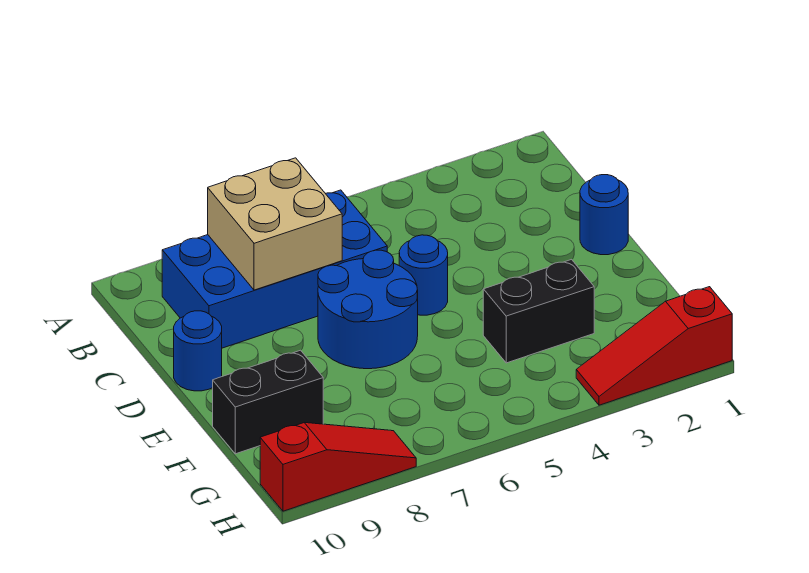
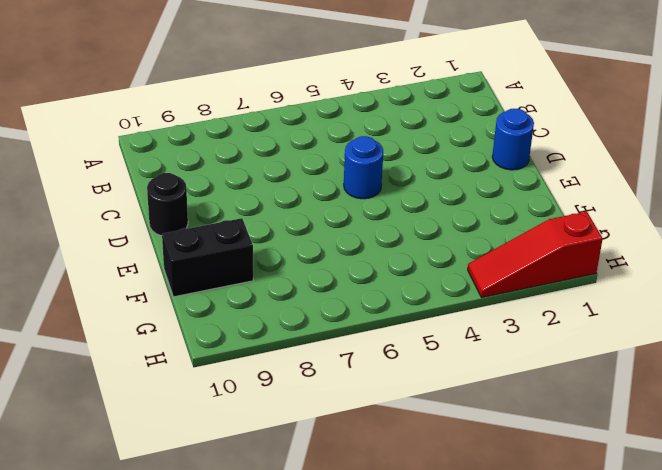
black 1x1 round brick [147,173,188,236] -> blue 1x1 round brick [174,311,222,391]
none -> blue 2x4 brick [162,190,387,348]
none -> blue 2x2 round brick [318,250,418,369]

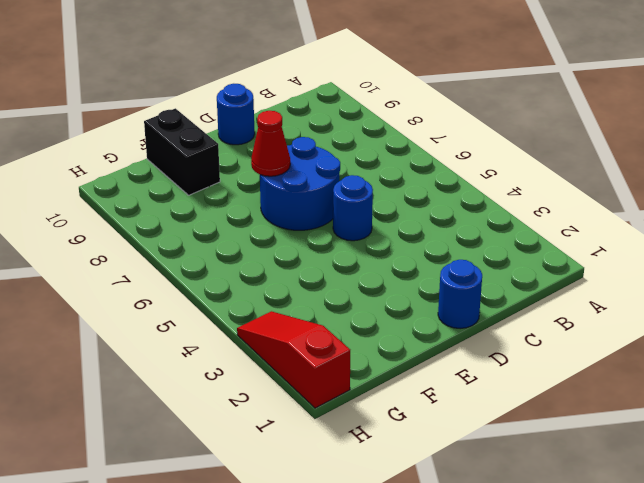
red 1x1 cone [251,111,290,176] -> none
none -> blue 2x4 brick [162,190,387,348]
none -> black 1x2 brick [483,260,594,363]

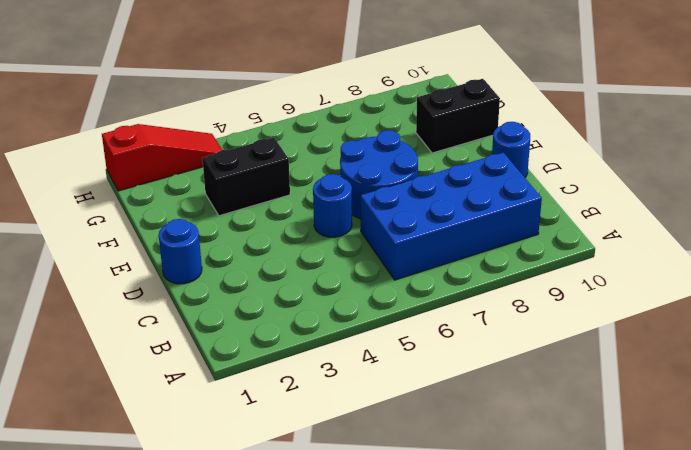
none -> red 1x3 slope [260,423,416,511]
none -> tan 2x2 brick [208,158,342,290]

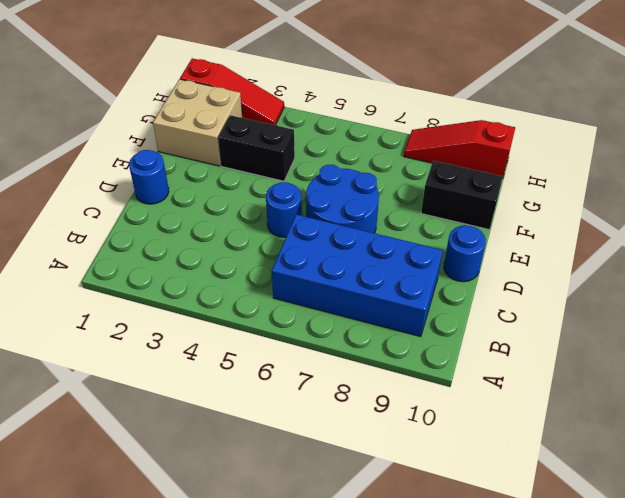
tan 2x2 brick [153,79,242,166] -> tan 2x2 brick moved to [208,158,342,290]

